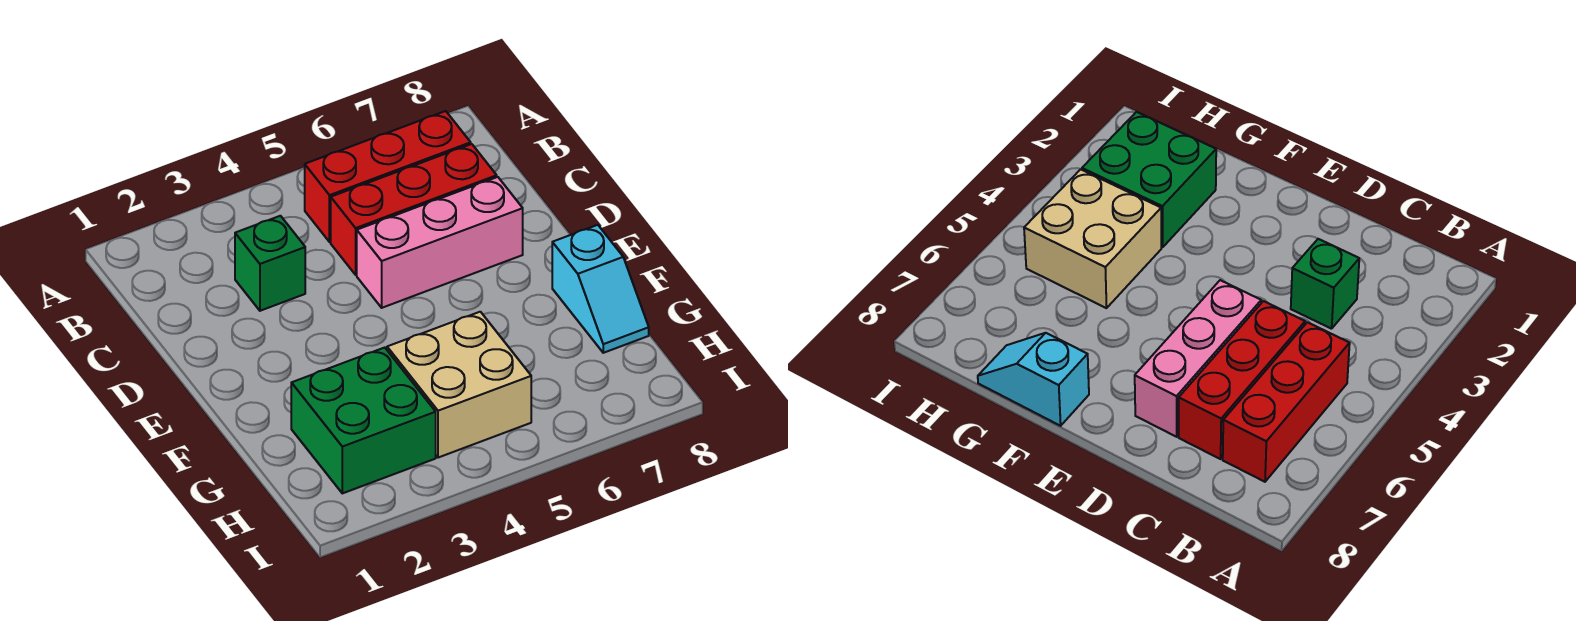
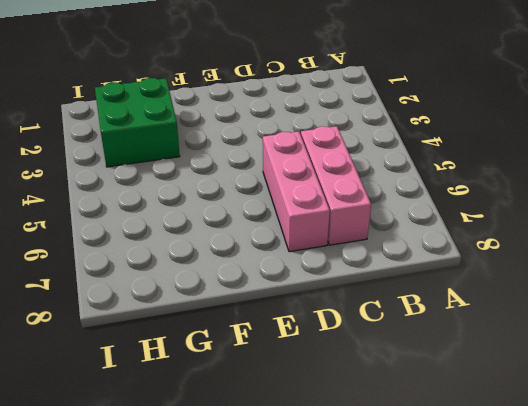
pink 1x3 brick [301,126,371,245] -> red 1x3 brick [331,144,497,275]
none -> red 1x3 brick [305,111,471,242]
none -> green 1x1 brick [235,216,305,311]

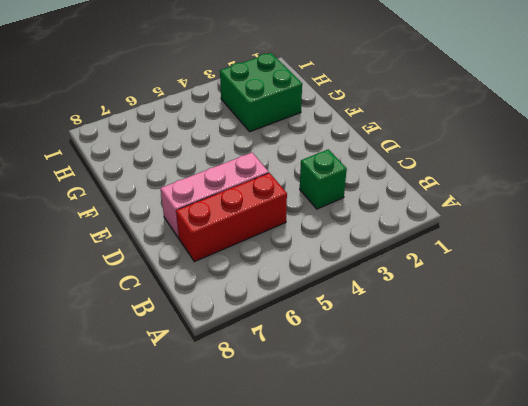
none -> red 1x3 brick [305,111,471,242]
none -> cyan 1x2 slope [552,225,649,353]

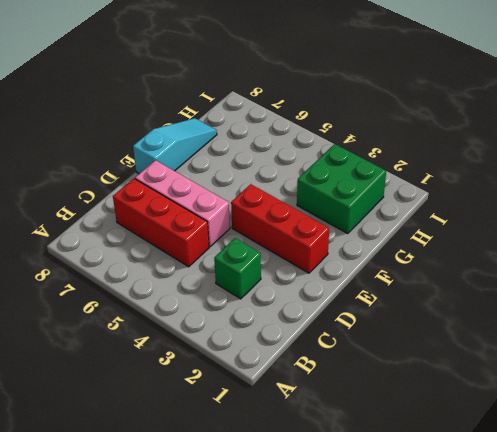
red 1x3 brick [231,184,329,273] -> red 1x3 brick moved to [305,111,471,242]
cyan 1x3 slope [133,118,217,174] -> cyan 1x2 slope [552,225,649,353]
none -> tan 2x2 brick [387,312,531,458]

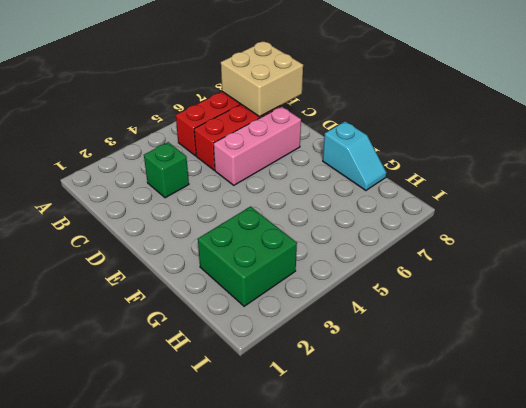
tan 2x2 brick [221,42,303,117] -> tan 2x2 brick moved to [387,312,531,458]

